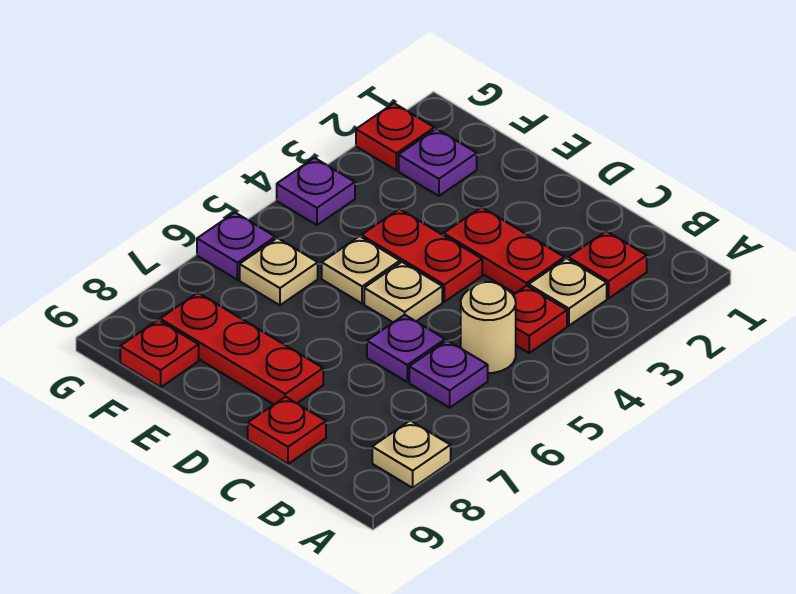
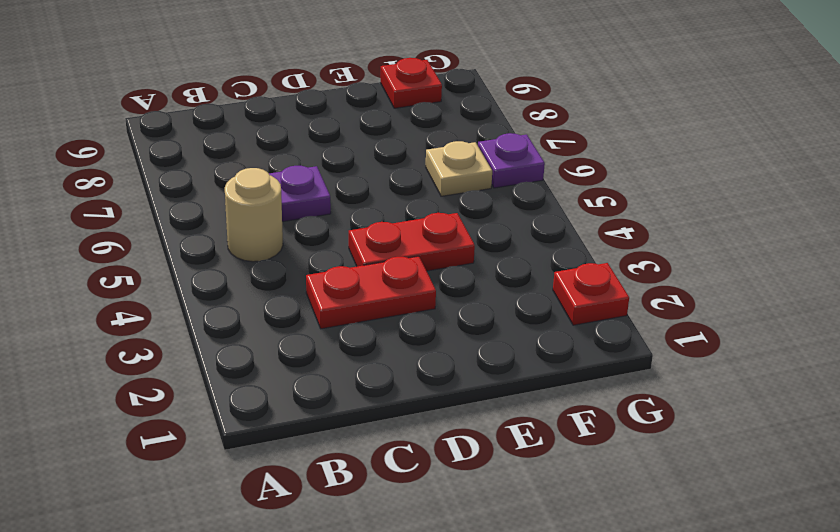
none -> tan 1x1 plate [372,421,451,488]
none -> red 1x1 plate [568,231,647,298]
none -> tan 1x1 plate [529,258,607,326]

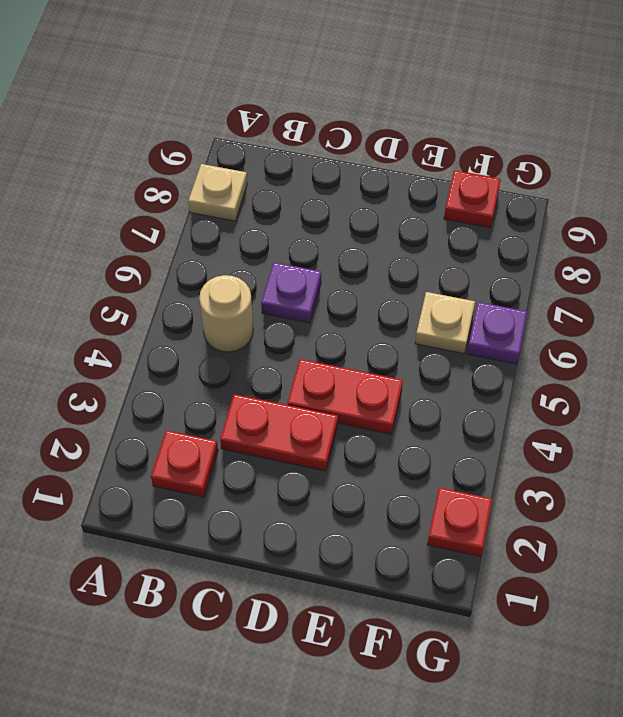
none -> tan 1x1 plate [529,258,607,326]
none -> red 1x1 plate [513,286,567,353]
none -> purple 1x1 plate [409,340,488,408]

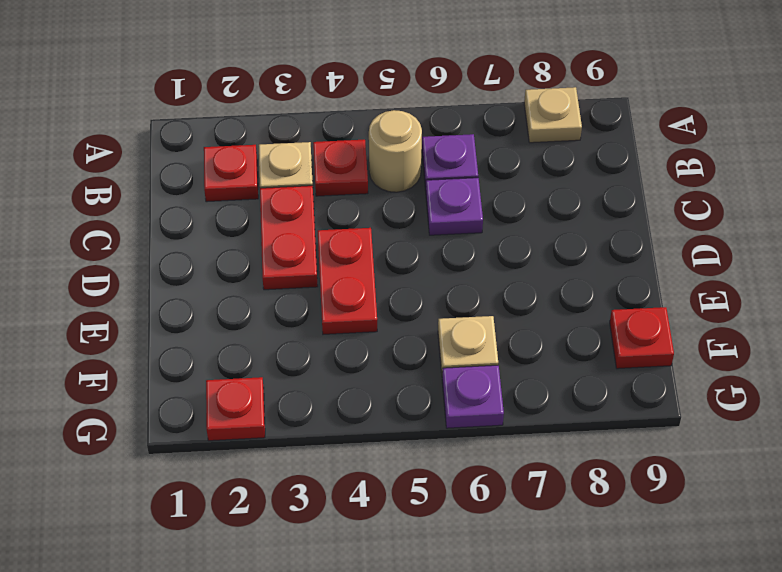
none -> red 1x1 plate [248,397,326,464]
none -> tan 1x1 plate [364,262,442,322]
none -> red 1x3 plate [160,293,323,404]

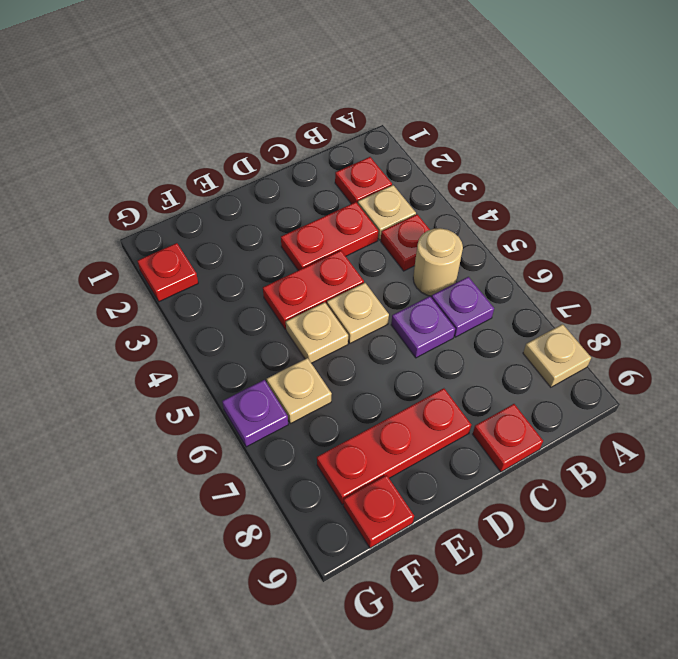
none -> purple 1x1 plate [399,129,477,196]
none -> purple 1x1 plate [277,158,355,225]

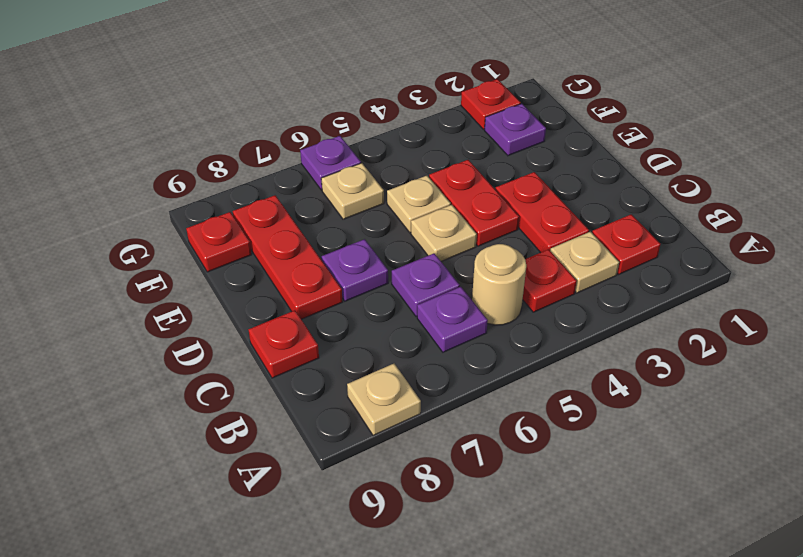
purple 1x1 plate [322,239,388,301] -> purple 1x1 plate moved to [277,158,355,225]

